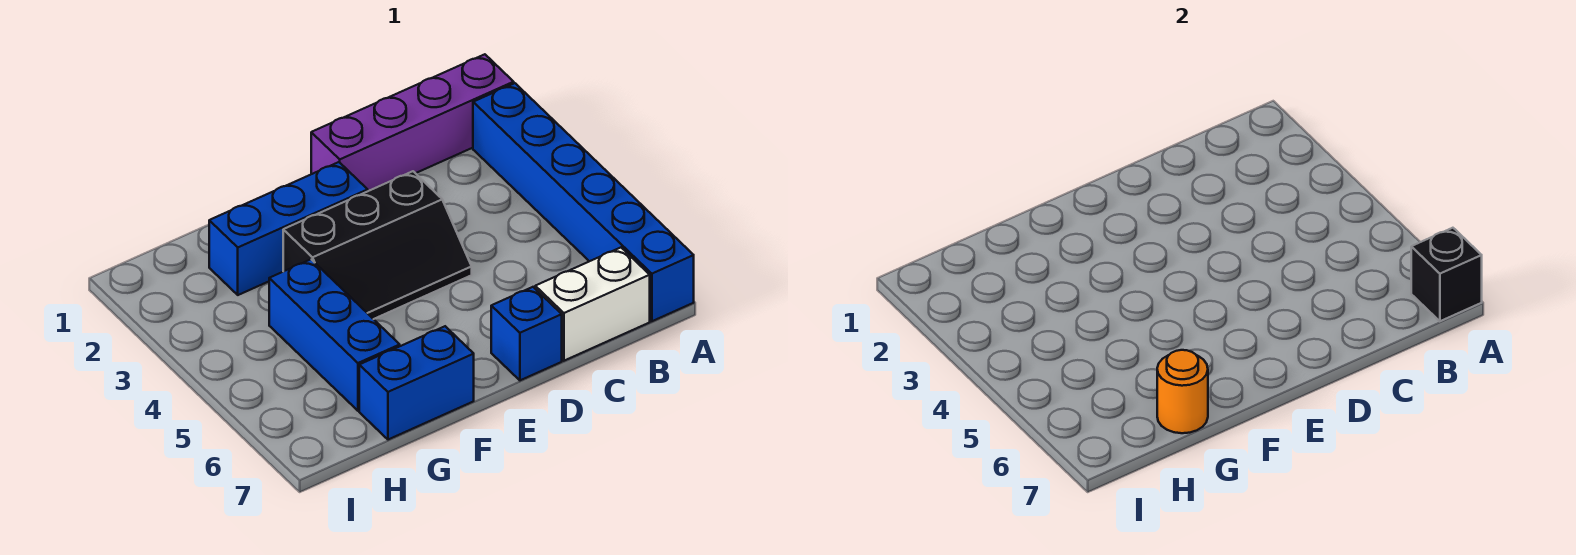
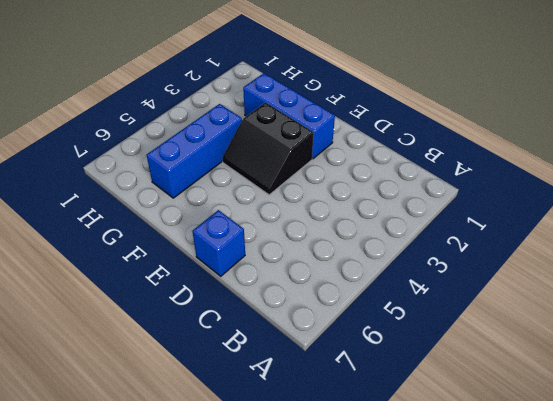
black 2x2 slope [222,103,314,195] -> black 2x3 slope [283,171,472,319]
none -> purple 1x4 brick [311,54,514,191]
none -> blue 1x6 brick [473,83,694,321]

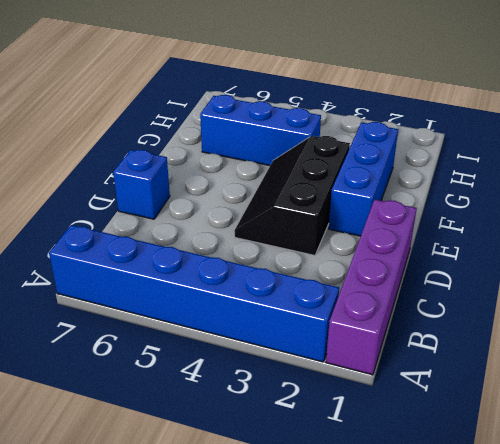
none -> white 1x2 brick [535,248,650,361]
none -> blue 1x2 brick [359,326,474,440]

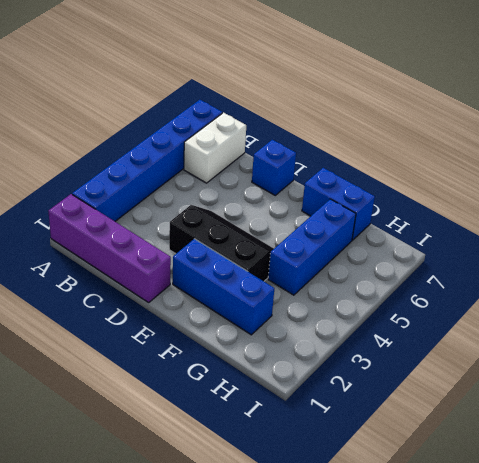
white 1x2 brick [184,113,246,183] -> white 1x2 brick turned to [535,248,650,361]
none -> black 1x1 brick [1411,228,1482,321]
none -> orange 1x1 round brick [1157,350,1208,433]

